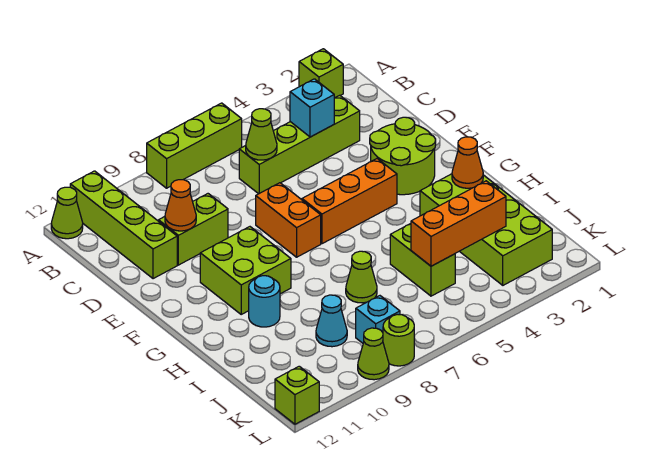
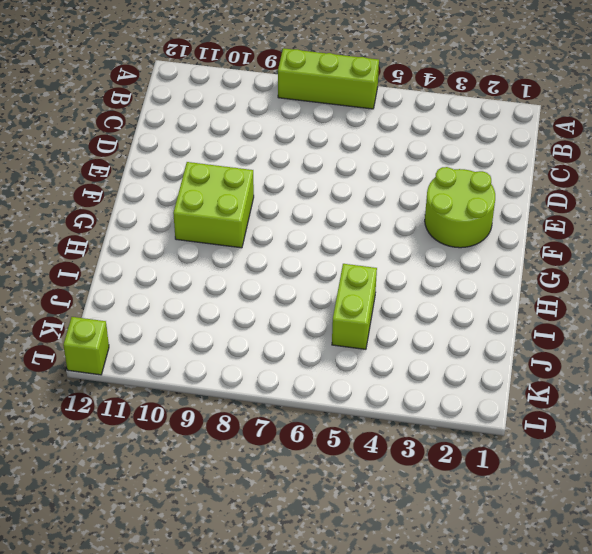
none -> lime 1x1 brick [299,49,343,98]
none -> lime 1x4 brick [70,171,177,279]
none -> lime 1x1 cone [51,187,83,239]

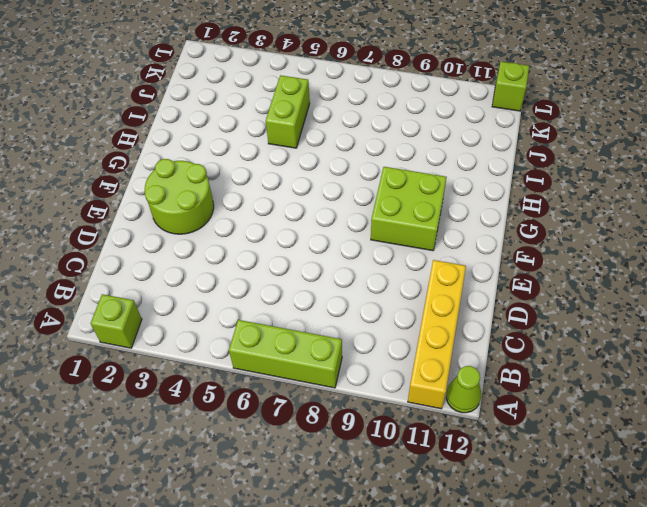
yellow 1x4 brick [408,260,466,409] -> lime 1x4 brick [70,171,177,279]
none -> lime 1x4 brick [239,95,360,194]
none -> lime 1x2 brick [159,194,228,265]
none -> orange 1x2 brick [256,183,321,257]

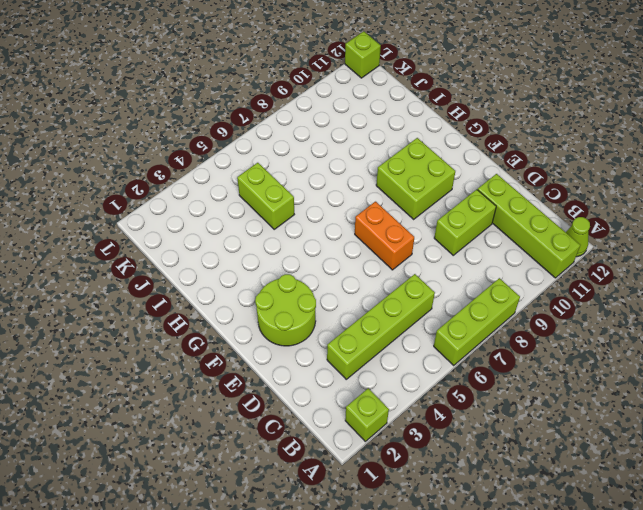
none -> orange 1x3 brick [302,159,397,244]
none -> lime 2x4 brick [420,174,552,285]
none -> cyan 1x1 round brick [249,276,280,327]

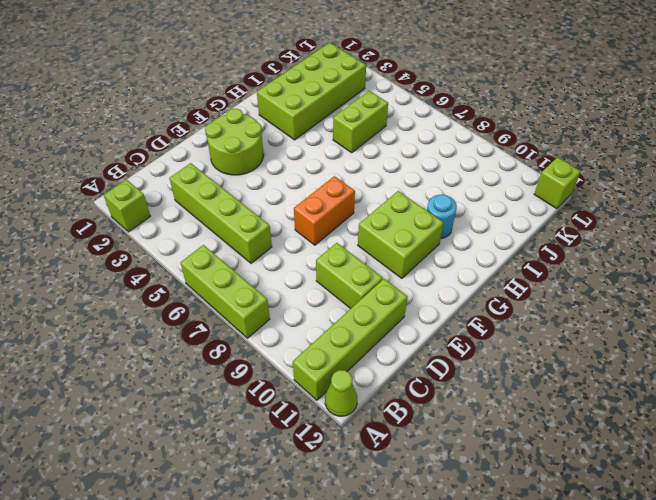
none -> orange 1x3 brick [302,159,397,244]
none -> lime 1x1 cone [346,251,377,303]
none -> cyan 1x1 cone [316,295,347,347]

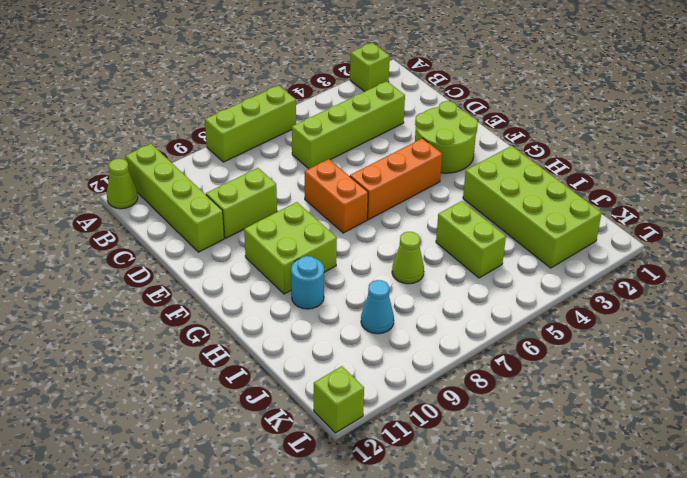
none -> cyan 1x1 brick [356,296,400,343]
none -> lime 1x1 round brick [383,314,414,366]
none -> lime 1x1 cone [358,328,389,380]

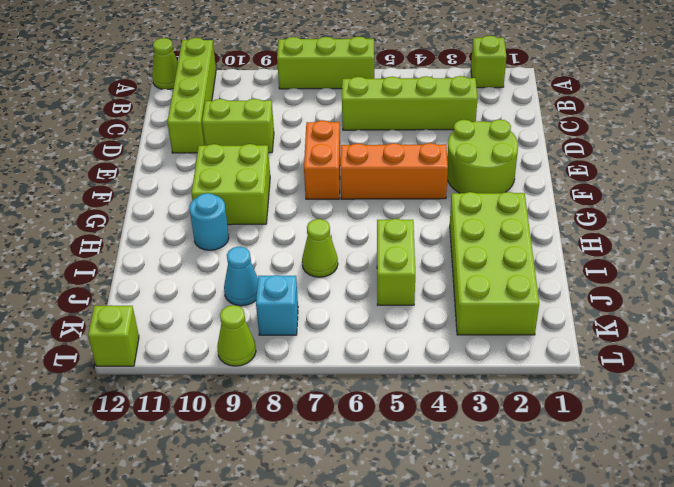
none -> lime 1x1 round brick [383,314,414,366]
none -> cyan 1x1 brick [290,79,334,137]
none -> lime 1x1 cone [246,109,277,160]

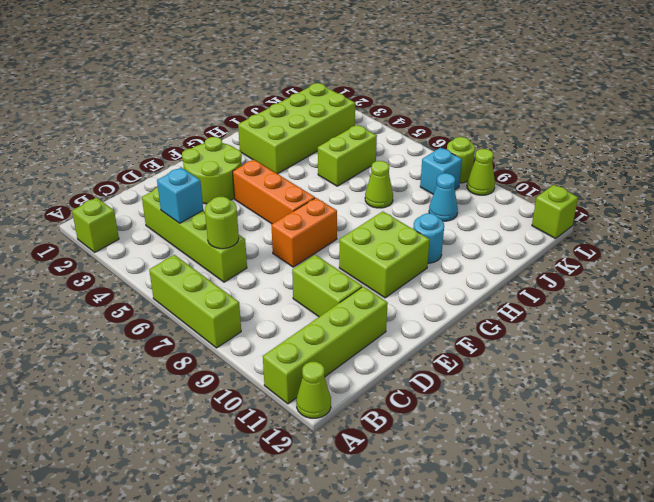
lime 1x1 round brick [205,197,239,249] -> lime 1x1 cone [246,109,277,160]
none -> orange 1x1 cone [165,180,196,231]
none -> orange 1x1 cone [452,137,483,188]
none -> orange 1x3 brick [411,181,506,266]

